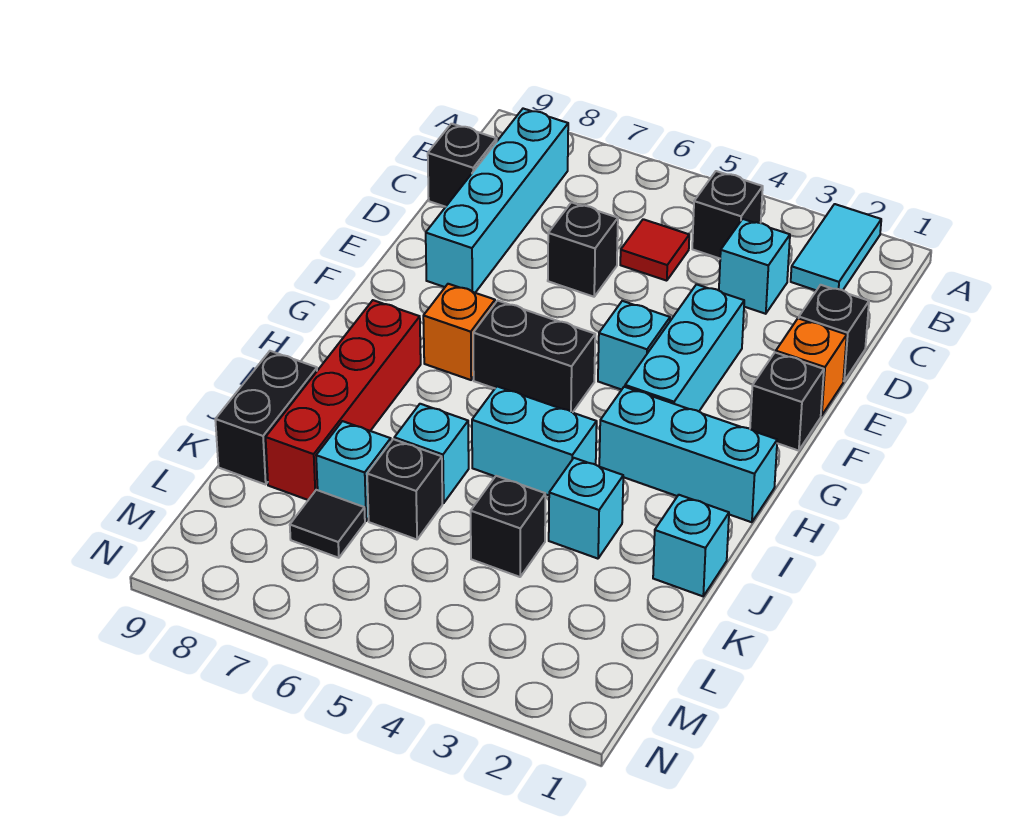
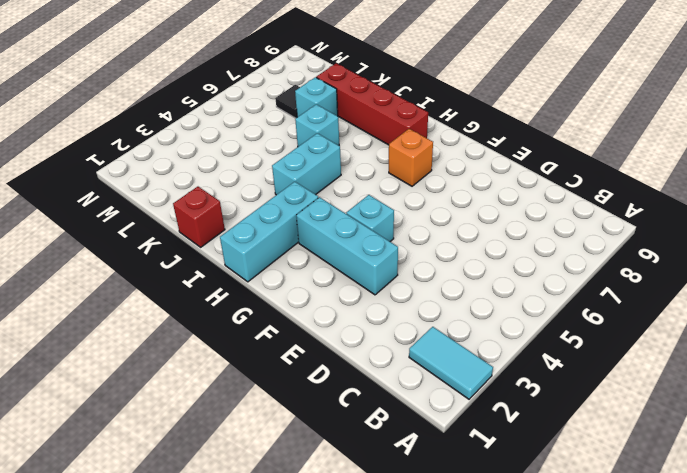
red 1x1 brick [173,187,225,247] -> cyan 1x1 brick [653,495,729,596]
none -> black 1x1 brick [692,171,763,258]
none -> cyan 1x4 brick [426,109,568,293]
none -> cyan 1x1 brick [719,219,790,314]

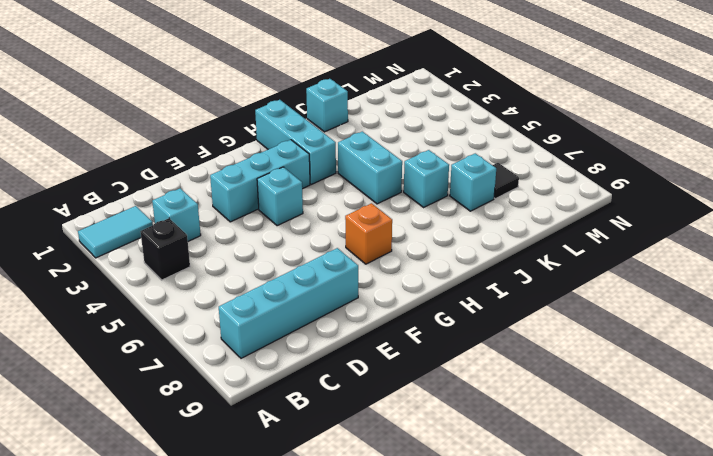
none -> red 1x1 tile [620,219,689,281]
none -> black 1x1 brick [428,124,497,207]
none -> black 1x1 brick [799,285,869,381]

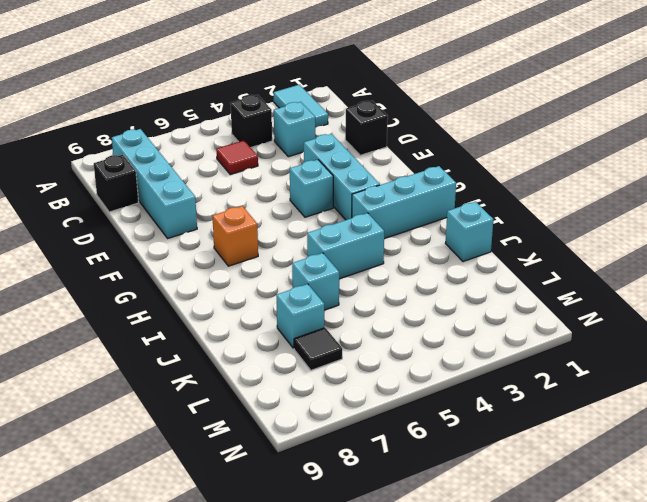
none -> black 1x1 brick [548,202,618,297]
none -> orange 1x1 brick [776,318,847,416]
none -> black 1x1 brick [750,352,824,451]

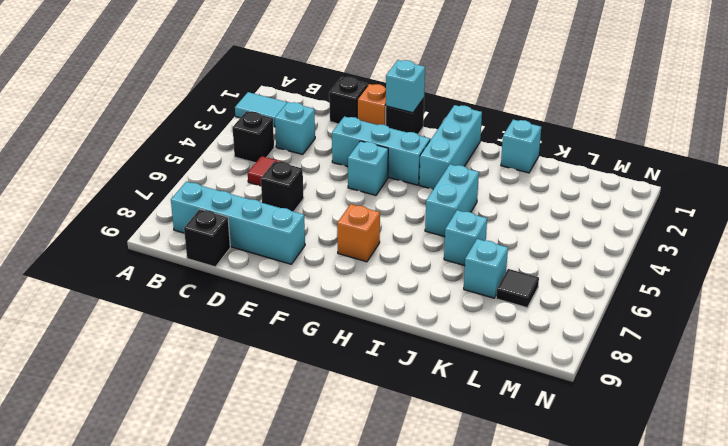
cyan 1x1 brick [386,60,425,113] -> cyan 1x1 brick moved to [549,458,623,559]
none -> black 1x2 brick [473,301,595,412]
none -> red 1x4 brick [266,300,421,500]
none -> black 1x2 brick [215,351,317,484]

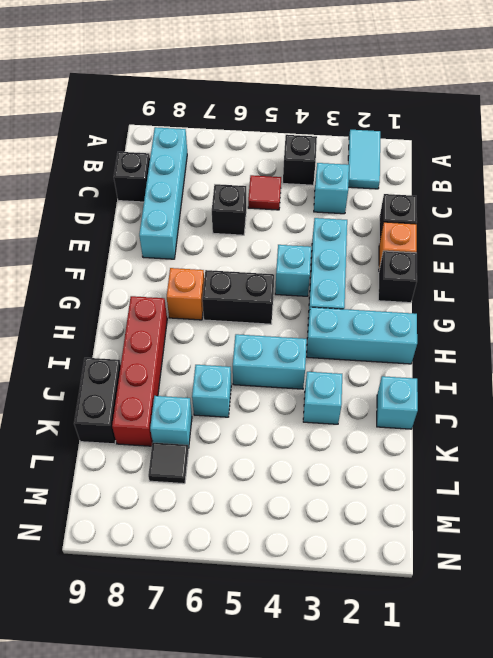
none -> black 1x1 brick [471,476,545,577]
none -> black 1x1 brick [367,439,442,539]

